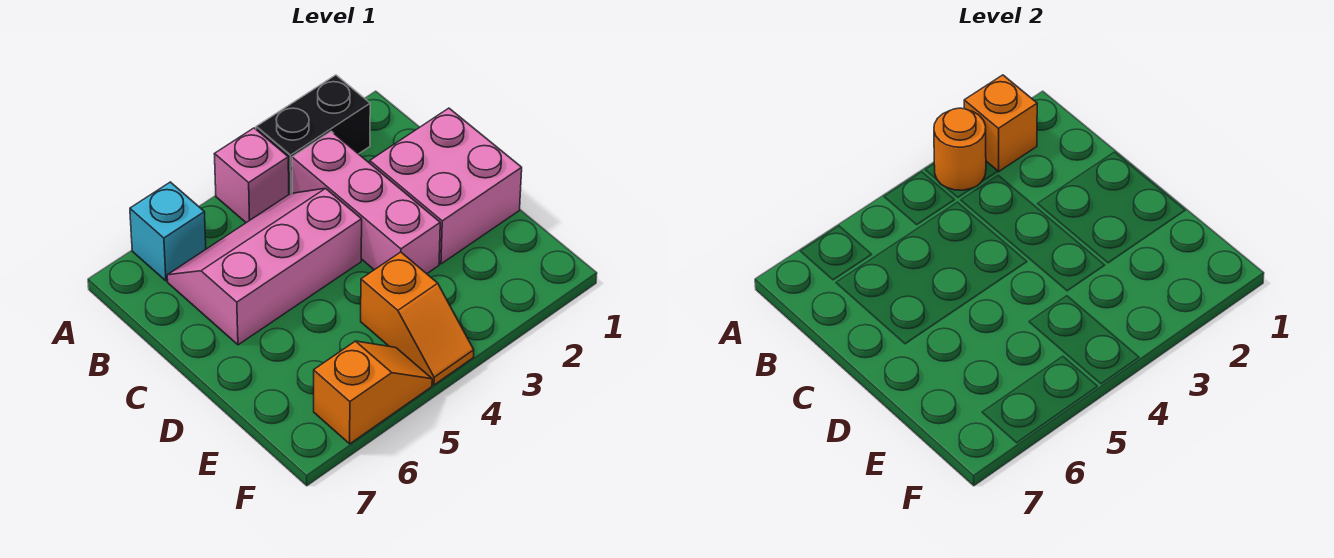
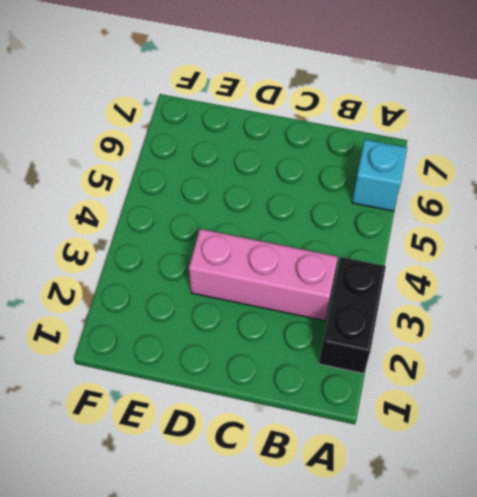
none -> pink 1x1 brick [215,128,289,223]
none -> pink 2x3 slope [167,188,362,345]

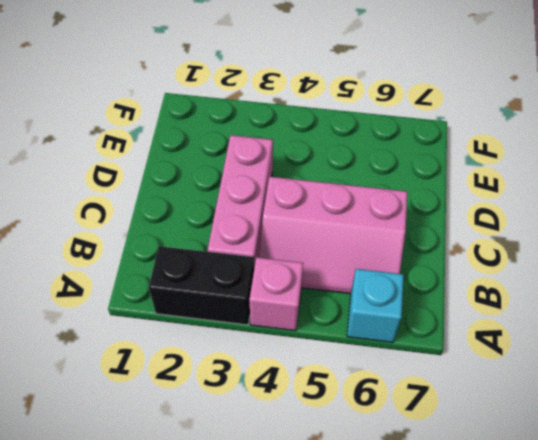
none -> pink 2x2 brick [370,108,522,264]
none -> orange 1x2 slope [361,252,474,385]

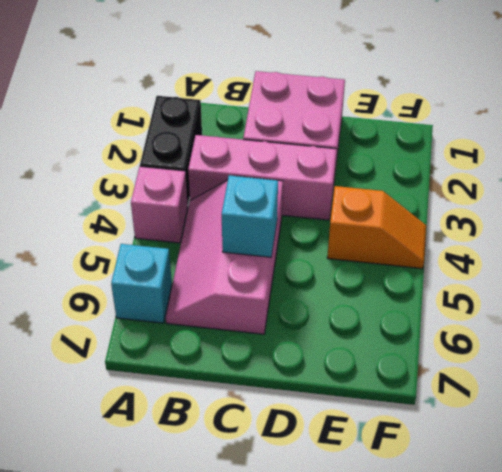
cyan 1x1 brick [222,175,278,257] -> none
none -> orange 1x2 slope [314,341,432,444]
none -> orange 1x1 brick [964,75,1037,172]

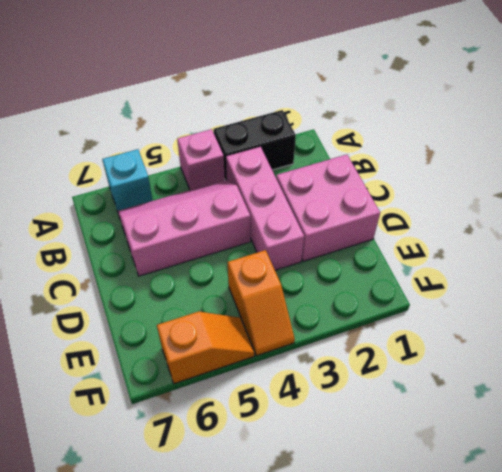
none -> orange 1x1 brick [964,75,1037,172]
none -> orange 1x1 round brick [934,108,986,190]

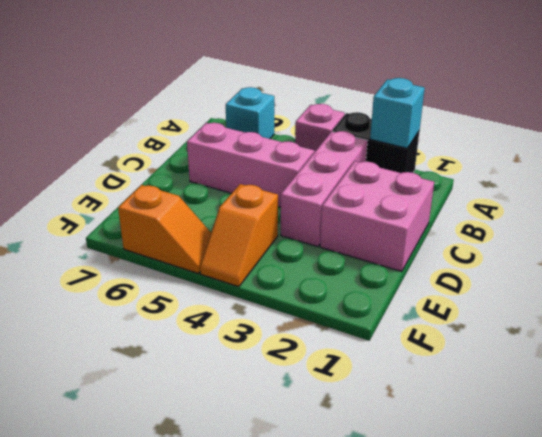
cyan 1x1 brick [370,78,425,148] -> orange 1x1 brick [964,75,1037,172]
none -> orange 1x1 round brick [934,108,986,190]

